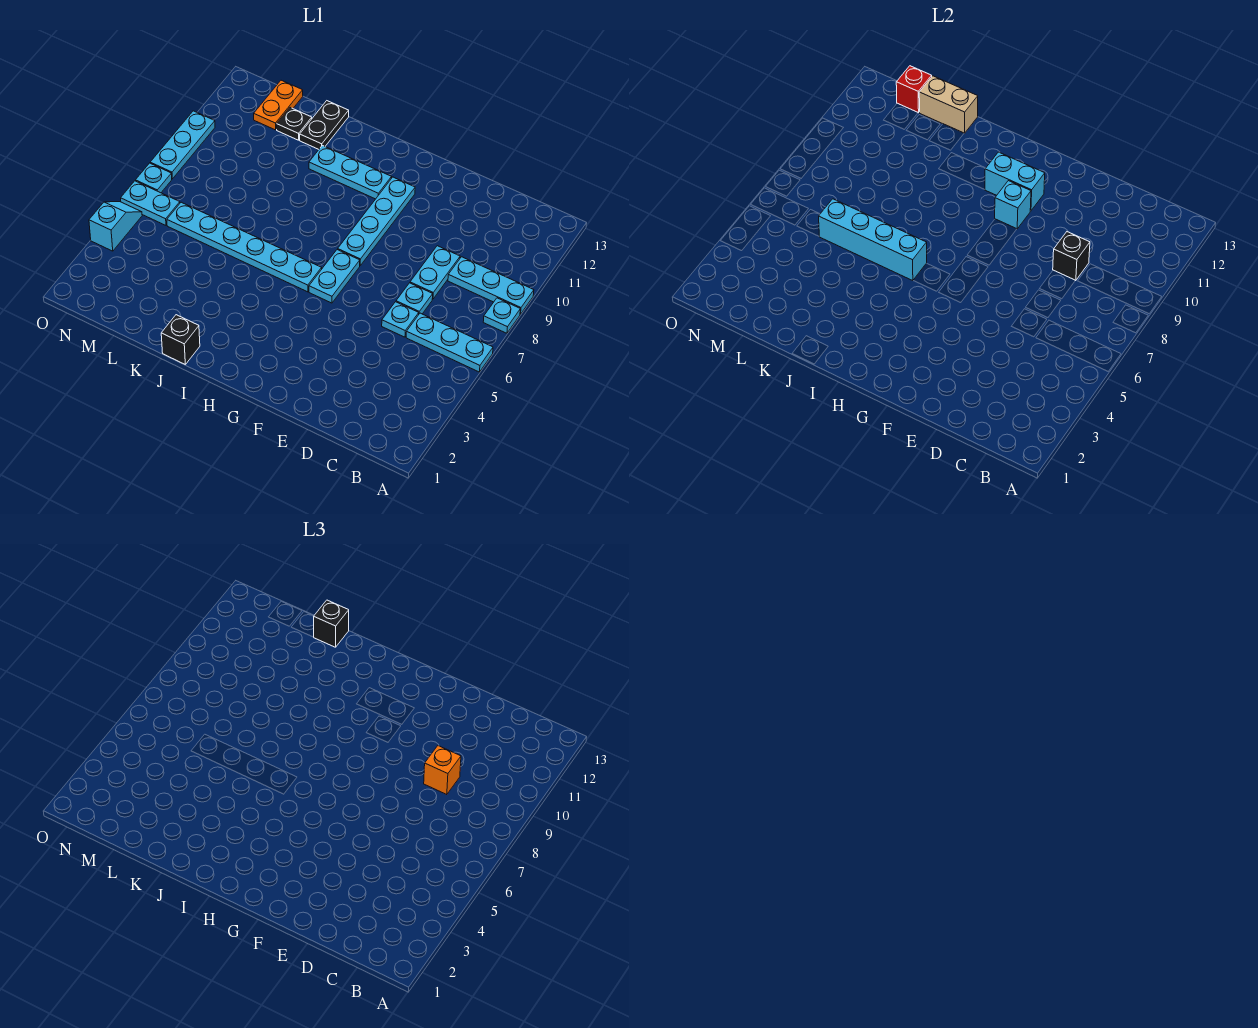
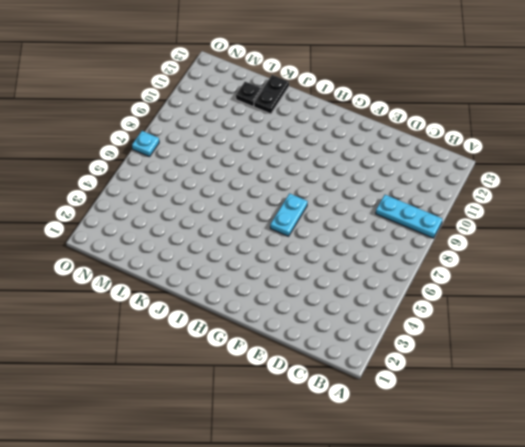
none -> cyan 1x3 plate [406,313,493,372]
none -> cyan 1x1 plate [483,298,520,333]
none -> cyan 1x1 plate [382,302,419,337]

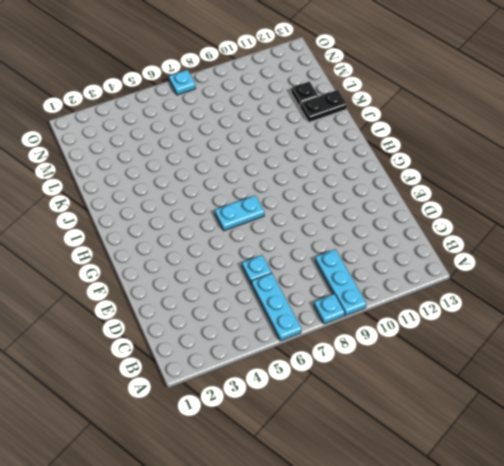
none -> cyan 1x1 plate [396,283,433,314]
none -> cyan 1x2 plate [410,246,460,299]
none -> cyan 1x4 plate [338,177,415,265]

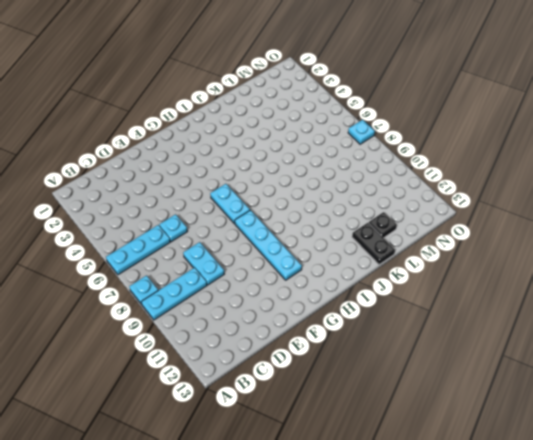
none -> cyan 1x1 plate [396,283,433,314]
none -> cyan 1x6 plate [167,202,322,292]
none -> cyan 1x3 plate [309,145,392,199]

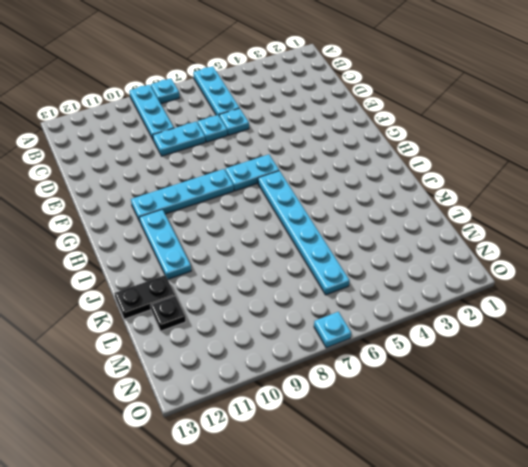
none -> black 1x1 brick [161,315,200,364]
none -> orange 1x2 plate [254,80,303,130]
none -> cyan 1x2 plate [121,181,180,225]

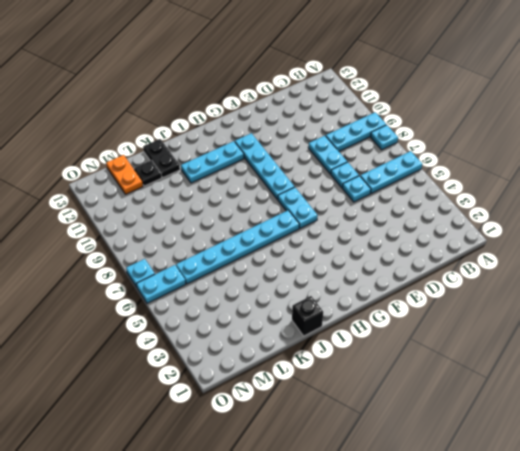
none -> cyan 1x2 slope [89,202,142,251]
none -> cyan 1x3 plate [150,111,215,179]
none -> black 1x1 brick [1053,232,1090,281]

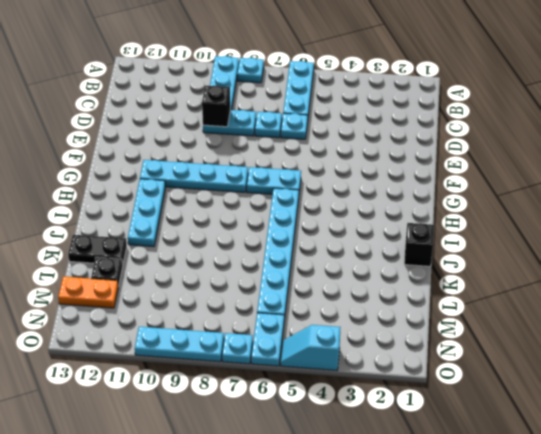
none -> cyan 1x1 brick [995,181,1031,229]
none -> cyan 1x2 brick [985,152,1045,211]
none -> cyan 1x4 brick [819,199,927,281]

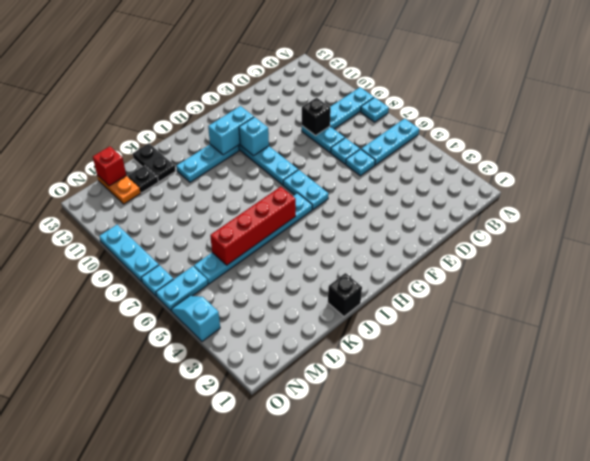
red 1x4 brick [210,187,296,265] -> cyan 1x4 brick [819,199,927,281]
none -> tan 1x2 brick [919,76,978,133]
none -> orange 1x1 brick [424,746,461,795]
none -> black 1x1 brick [314,600,349,647]

